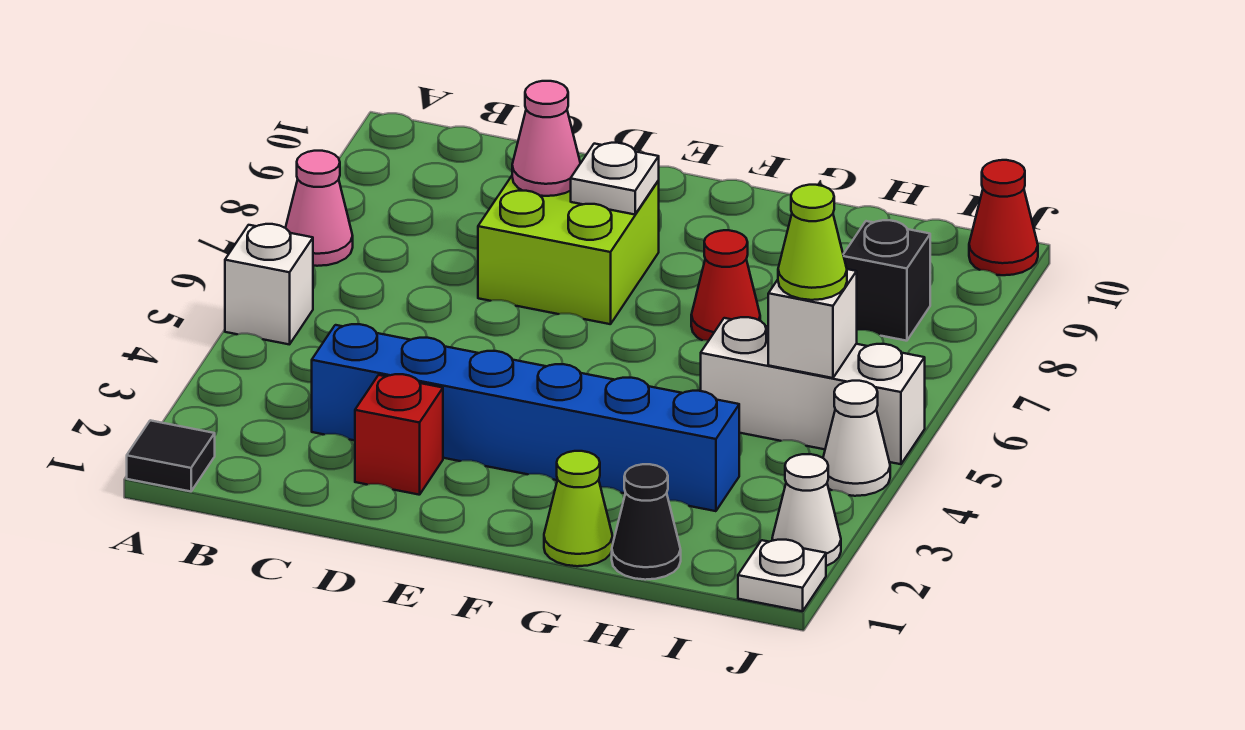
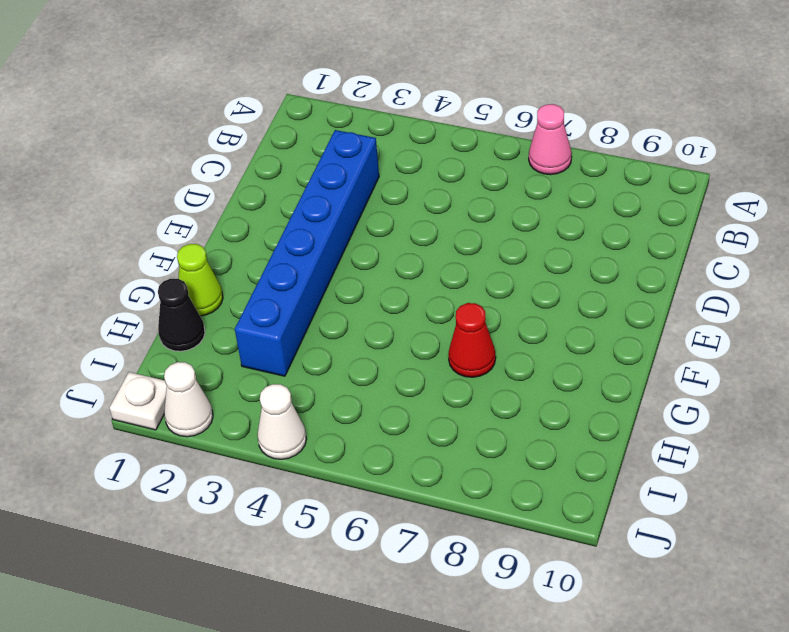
none -> black 1x1 tile [127,420,215,491]
none -> white 1x1 brick [225,224,313,345]
none -> red 1x1 brick [355,374,443,495]

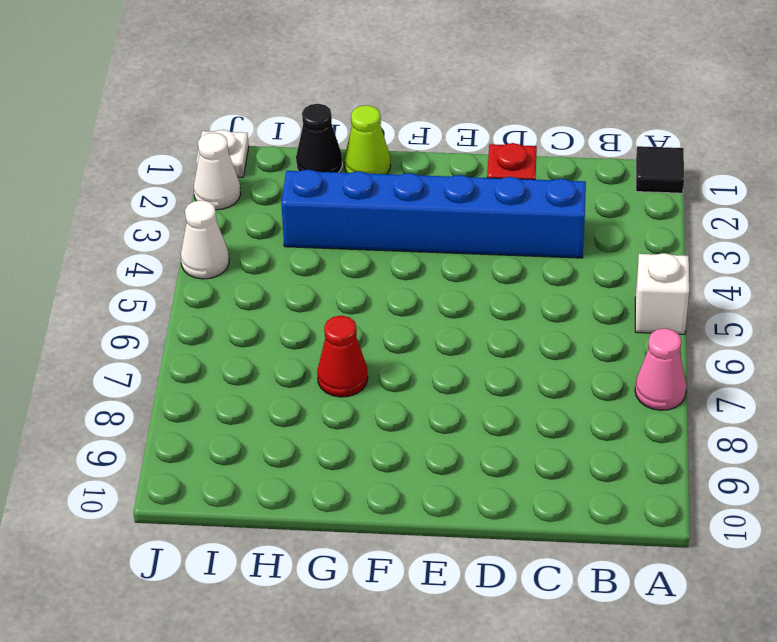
none -> lime 2x2 brick [478,176,659,324]
none -> white 1x3 brick [701,317,925,464]
none -> black 1x1 brick [843,220,930,341]

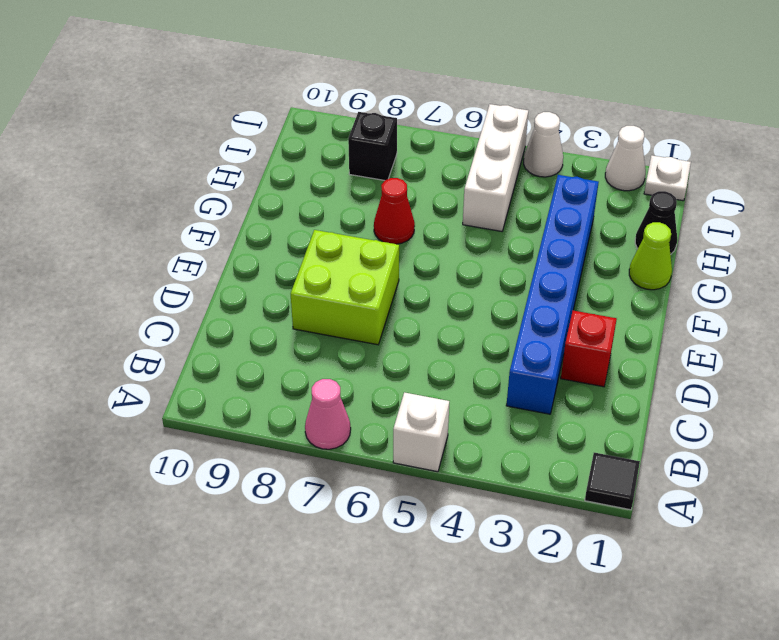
none -> red 1x1 cone [969,160,1038,275]
none -> pink 1x1 cone [512,81,580,196]
none -> white 1x1 plate [571,143,659,215]

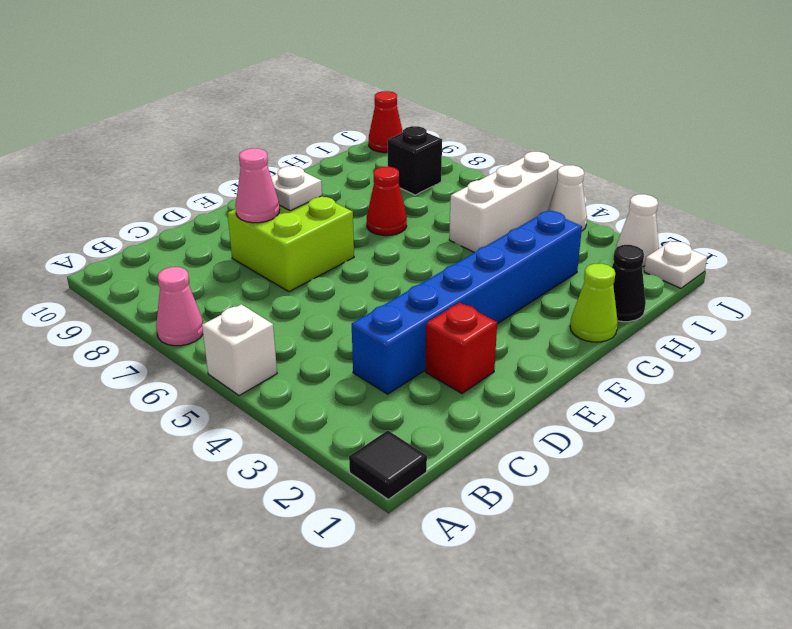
none -> white 1x1 brick [768,269,857,378]
none -> lime 1x1 cone [778,185,847,300]

